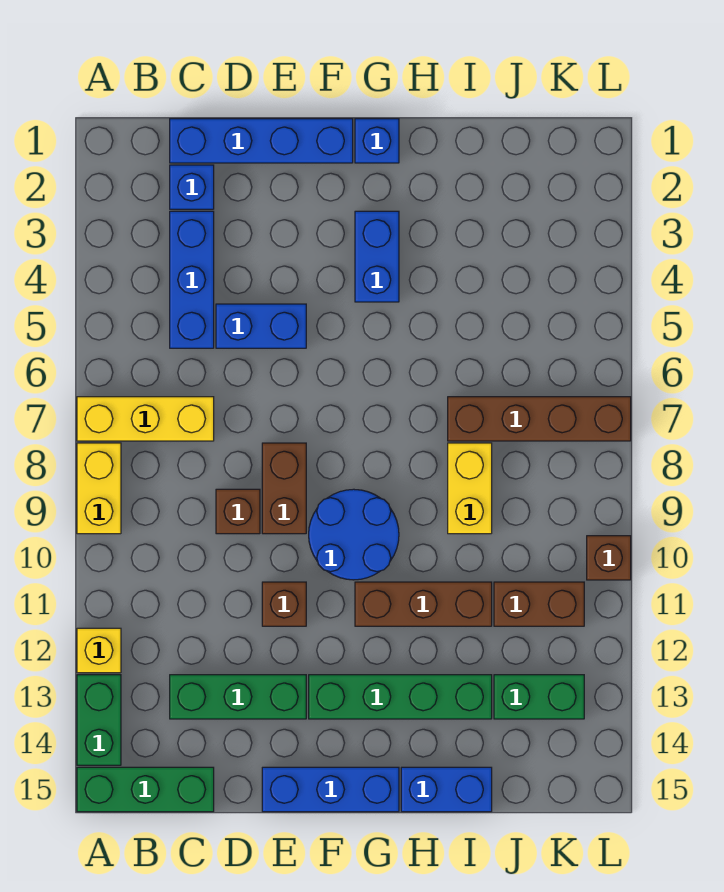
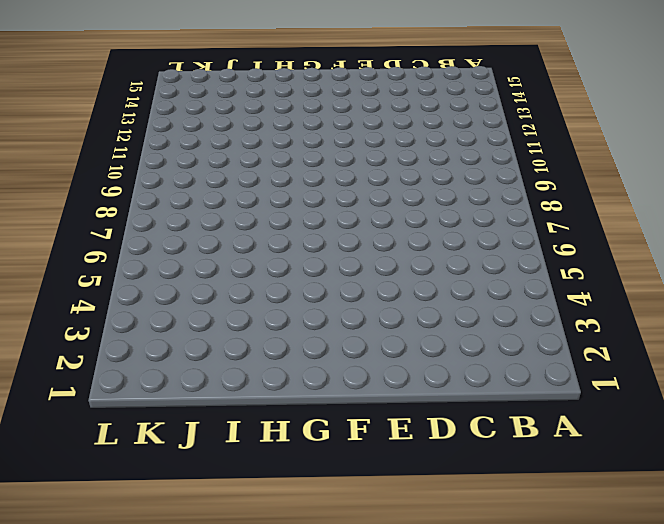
none -> yellow 1x3 brick [77,397,214,441]
none -> yellow 1x2 brick [77,443,121,534]
none -> yellow 1x1 brick [77,628,121,673]

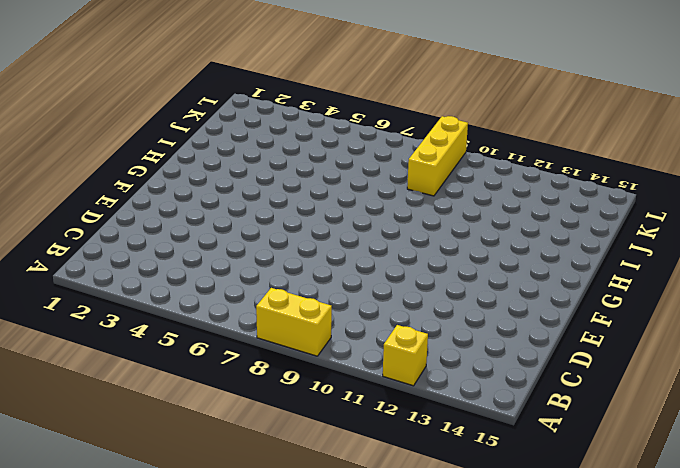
yellow 1x3 brick [407,116,468,196] -> yellow 1x3 brick moved to [77,397,214,441]
none -> green 1x2 brick [77,675,121,765]
none -> green 1x3 brick [77,767,214,812]
none -> blue 1x4 brick [170,119,353,163]

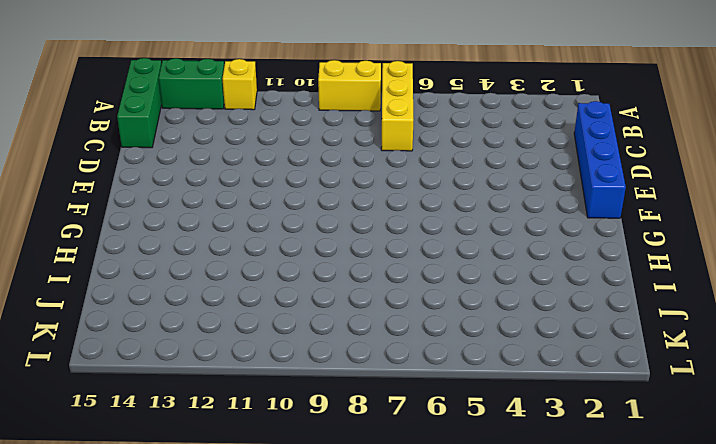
none -> blue 1x1 brick [170,165,214,209]
none -> blue 1x3 brick [170,211,214,348]
none -> green 1x3 brick [170,675,306,719]

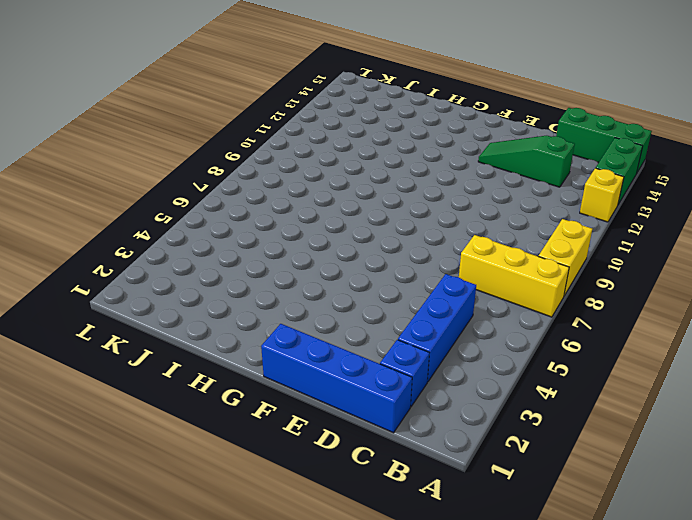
green 1x3 slope [478,136,575,187] -> green 1x3 brick [170,675,306,719]
none -> blue 1x2 brick [216,304,306,348]
none -> brown 1x1 brick [216,489,260,534]
none -> brown 1x2 brick [262,443,306,534]

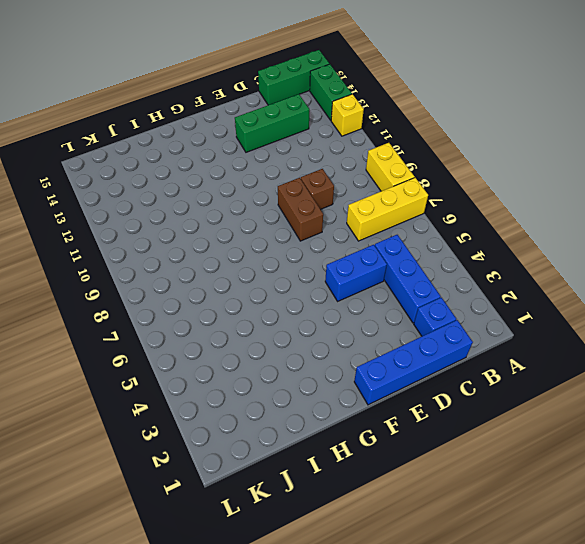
none -> brown 1x1 brick [262,582,306,626]
none -> blue 1x3 brick [262,767,399,812]
none -> blue 2x2 round brick [309,489,399,580]

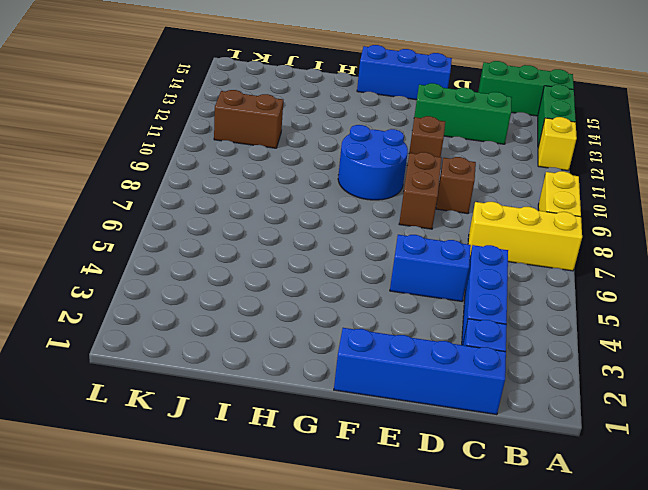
none -> green 1x4 brick [309,675,492,719]
none -> blue 1x1 brick [355,119,399,163]
none -> blue 1x2 brick [355,211,399,302]

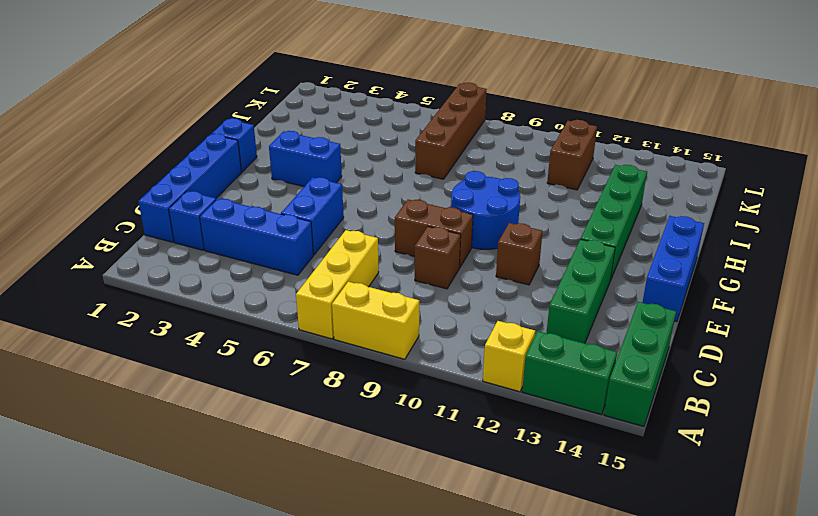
none -> brown 1x3 brick [355,582,492,626]
none -> blue 1x2 brick [401,767,492,812]
none -> yellow 1x2 brick [448,443,492,534]

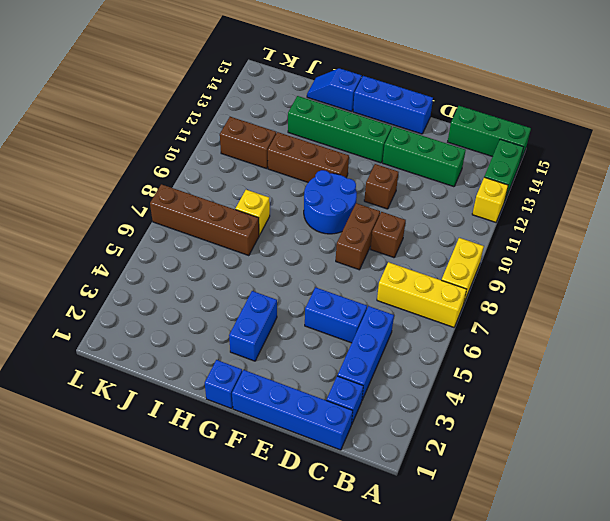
blue 1x2 slope [307,68,362,112] -> blue 1x2 brick [401,767,492,812]
yellow 1x1 brick [235,190,270,235] -> yellow 1x2 brick [448,443,492,534]
none -> green 1x2 brick [494,675,584,719]
none -> brown 1x1 brick [587,536,631,580]

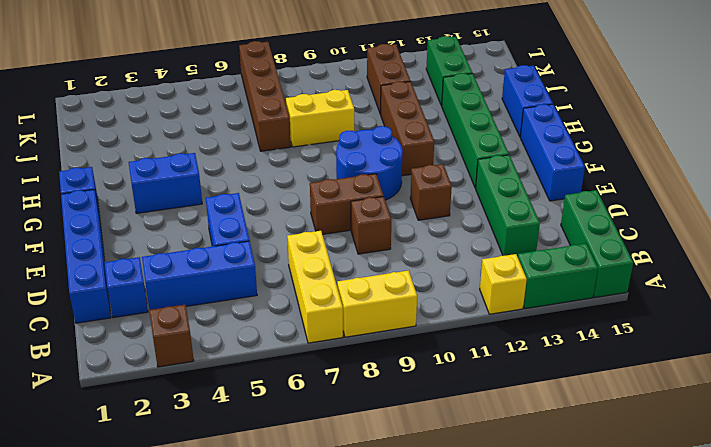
brown 1x1 brick [149,305,194,367] -> brown 1x1 brick moved to [587,536,631,580]

